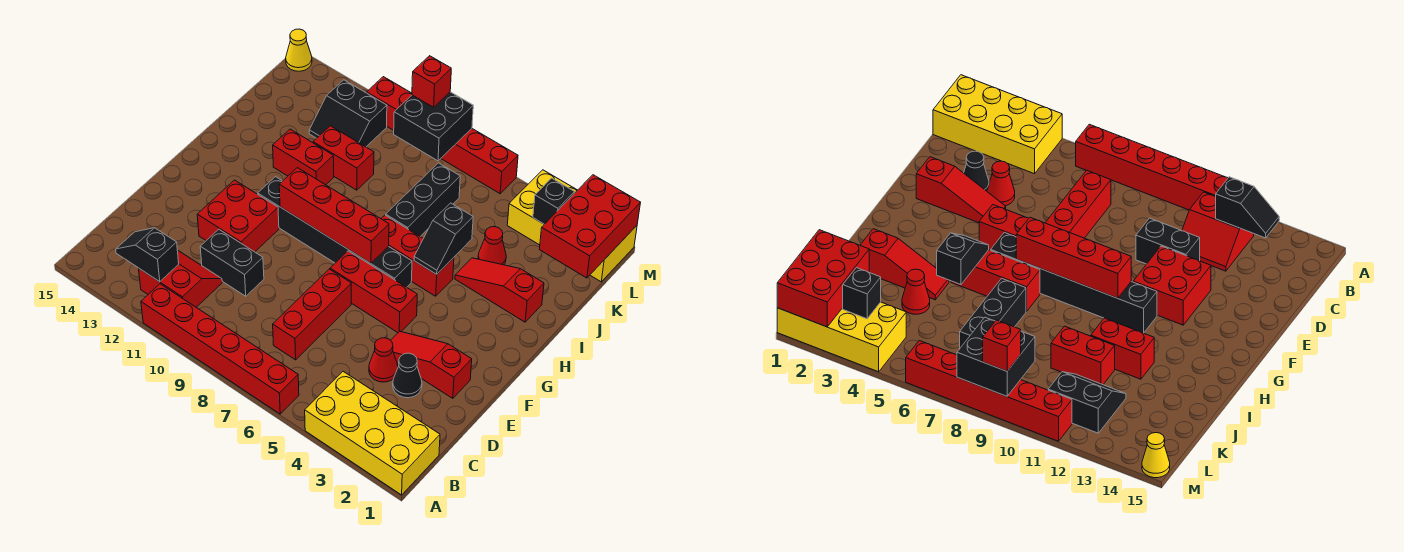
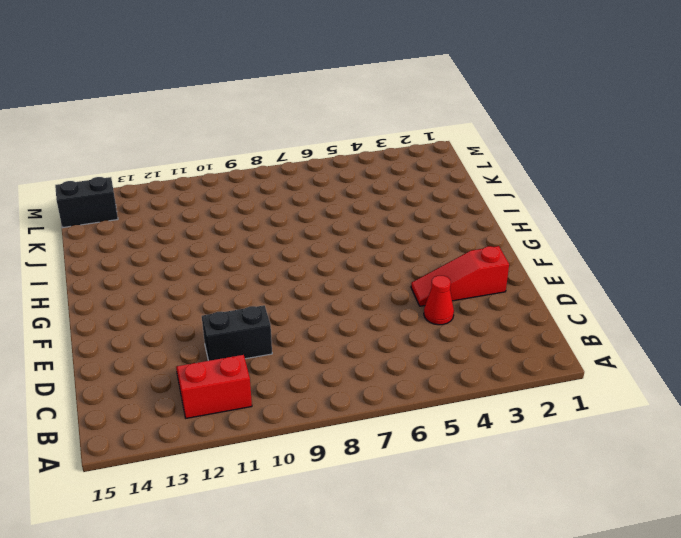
black 1x2 brick [55,177,118,228] -> none
none -> yellow 2x4 brick [305,372,440,495]
none -> red 1x6 brick [141,284,299,414]
none -> red 1x3 brick [273,269,351,360]

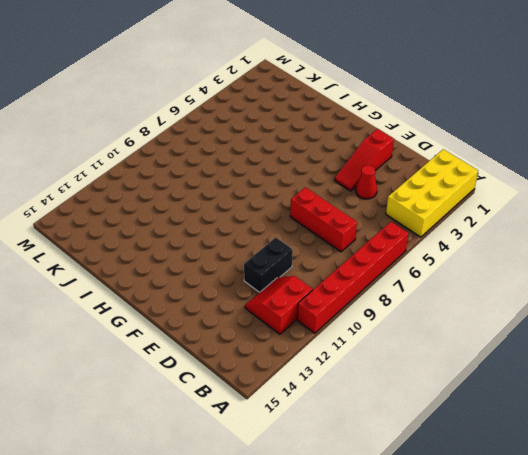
none -> black 1x1 cone [393,353,422,398]
none -> red 2x2 brick [197,180,279,252]
none -> red 1x3 brick [330,251,417,333]

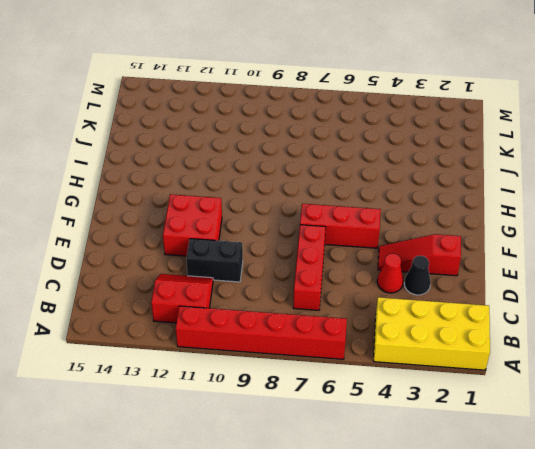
none -> black 1x6 brick [258,177,412,287]
none -> red 1x3 brick [381,215,454,296]
none -> red 1x3 slope [455,258,544,322]

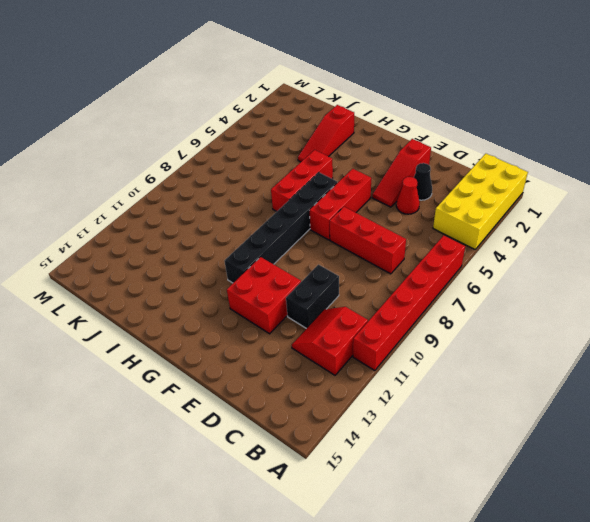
none -> black 1x3 brick [386,163,460,236]
none -> red 1x2 brick [273,129,334,185]
none -> red 1x1 cone [478,227,506,265]

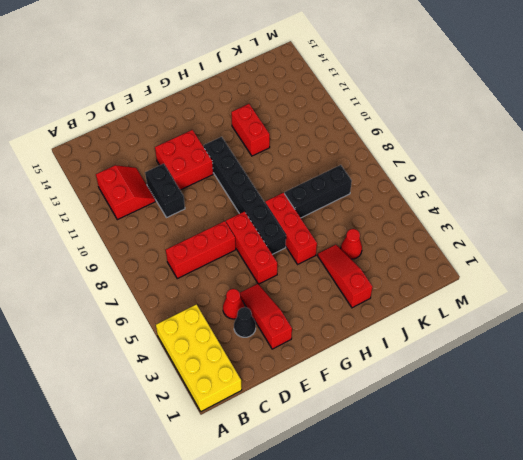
none -> red 1x6 brick [141,284,299,414]
none -> red 1x2 brick [313,126,374,190]
none -> black 2x2 slope [309,80,387,147]

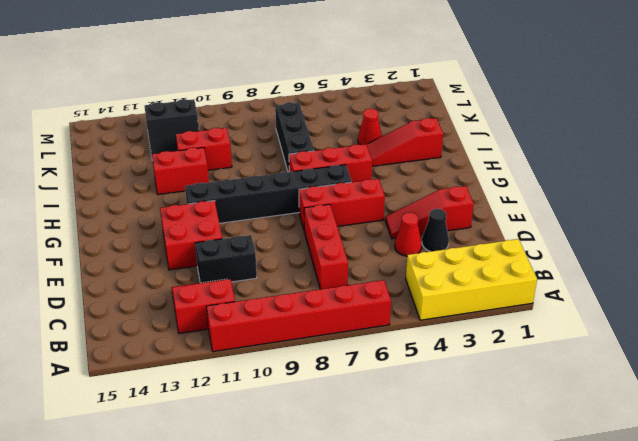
none -> yellow 2x4 brick [507,170,637,282]
none -> red 1x6 brick [367,77,518,194]
none -> yellow 1x1 cone [286,29,312,71]

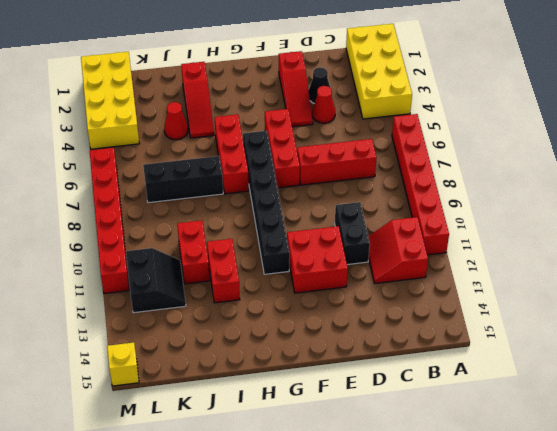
yellow 1x1 brick [107,342,139,386] -> yellow 1x1 cone [286,29,312,71]
none -> black 1x2 slope [116,228,179,282]
none -> red 1x4 brick [279,168,389,263]
none -> black 1x2 slope [414,203,473,274]

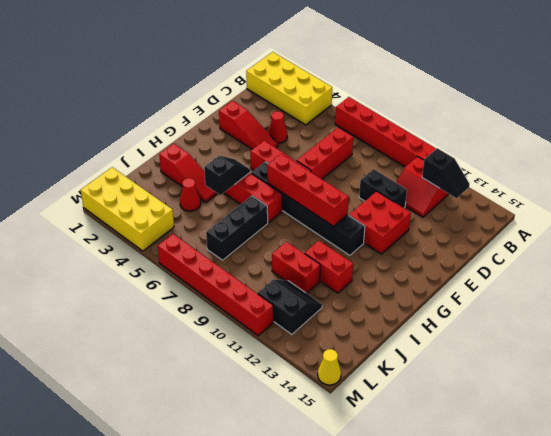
none -> black 1x1 cone [393,353,422,398]
none -> red 2x3 brick [539,175,641,278]
none -> black 1x1 brick [533,178,574,224]

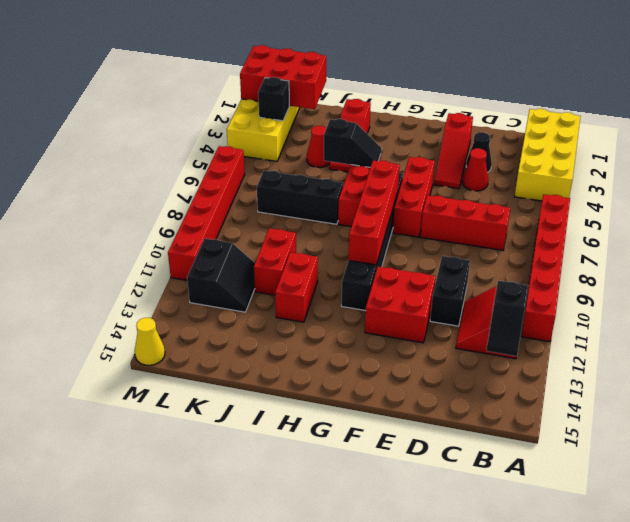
none -> black 2x2 brick [394,92,473,161]
none -> red 1x1 brick [412,56,451,107]

